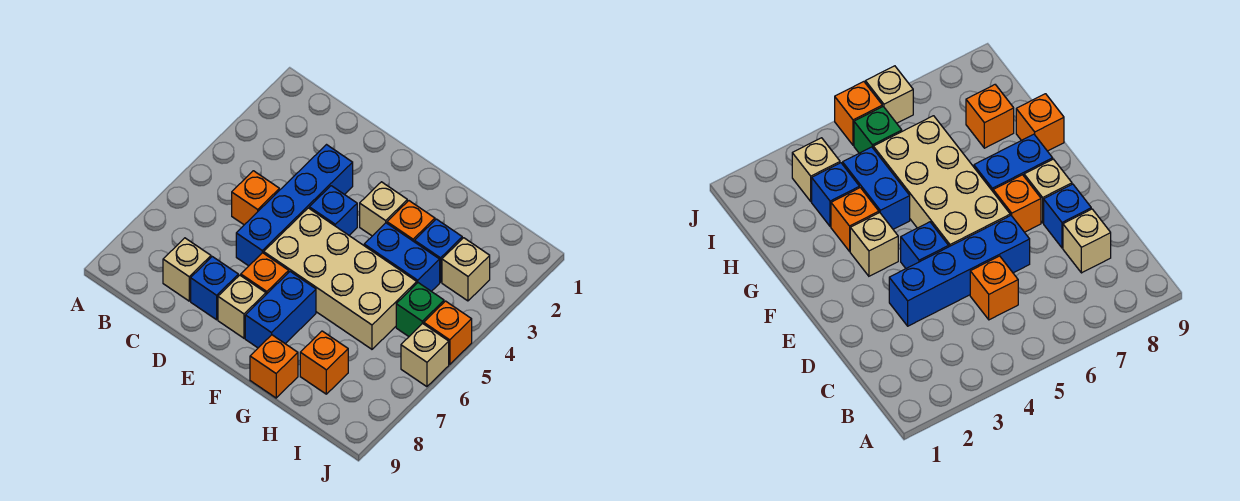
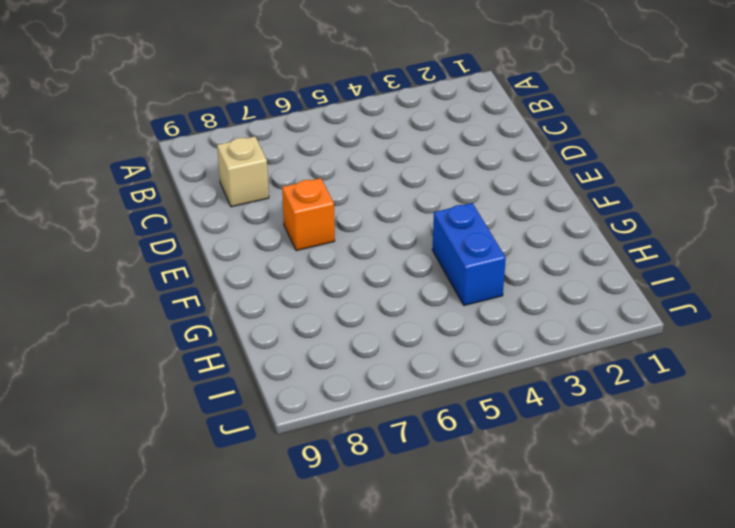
none -> orange 1x1 brick [232,171,279,225]
none -> blue 1x4 brick [236,145,353,266]
none -> blue 1x1 brick [191,257,238,320]

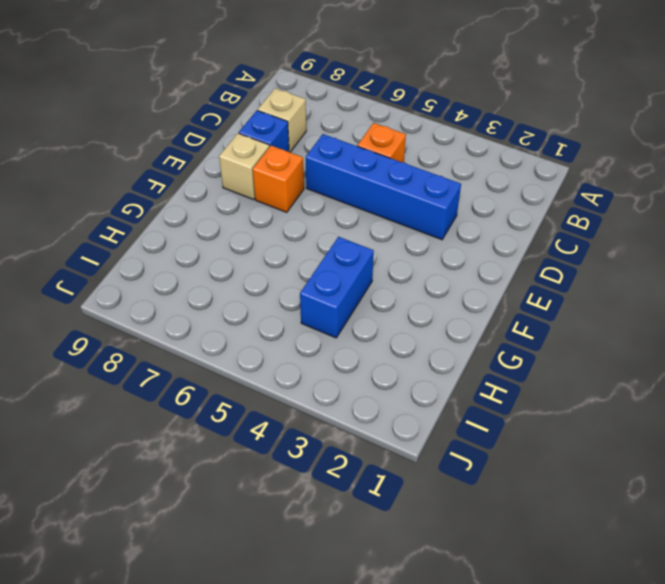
none -> blue 1x1 brick [309,186,357,235]
none -> tan 2x4 brick [264,208,417,349]
none -> tan 1x1 brick [360,182,407,236]

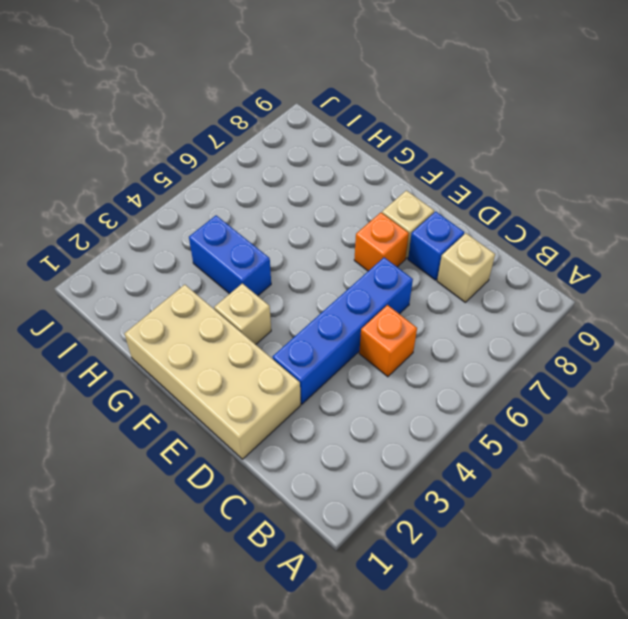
tan 2x4 brick [124,285,301,459] -> tan 2x4 brick moved to [264,208,417,349]
none -> blue 1x1 brick [309,186,357,235]
none -> blue 1x2 brick [245,272,316,348]
none -> orange 1x1 brick [387,201,435,241]

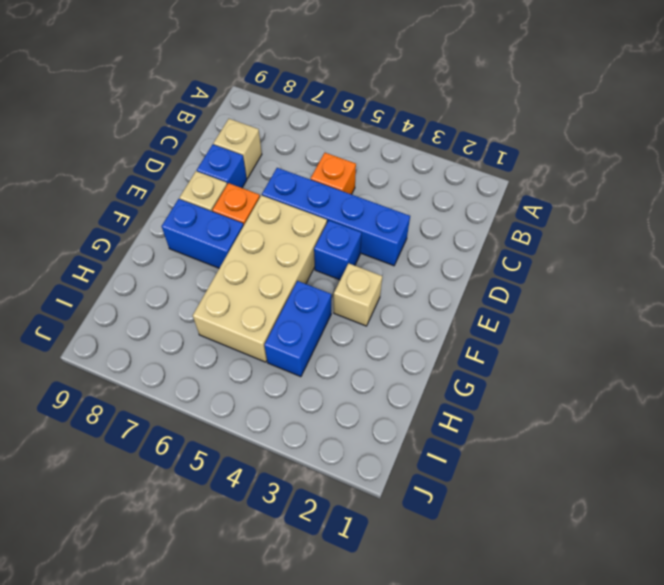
none -> orange 1x1 brick [387,201,435,241]
none -> orange 1x1 brick [250,335,298,398]
none -> blue 1x1 brick [414,219,462,282]

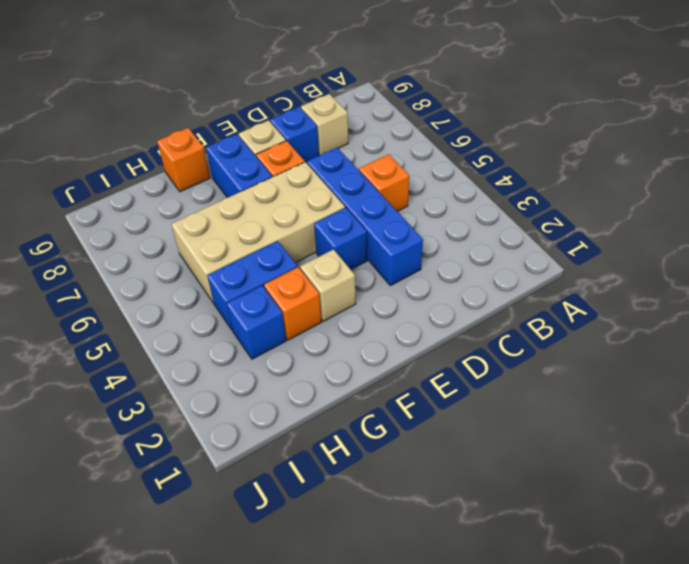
none -> orange 1x1 brick [300,331,348,394]
none -> tan 1x1 brick [442,238,490,301]
none -> green 1x1 brick [396,283,444,337]

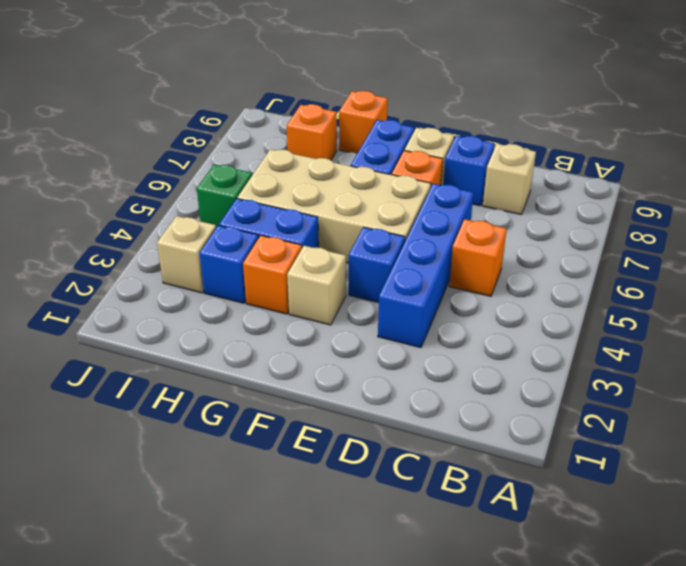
none -> orange 1x1 brick [424,301,472,364]
none -> tan 1x1 brick [401,323,449,387]

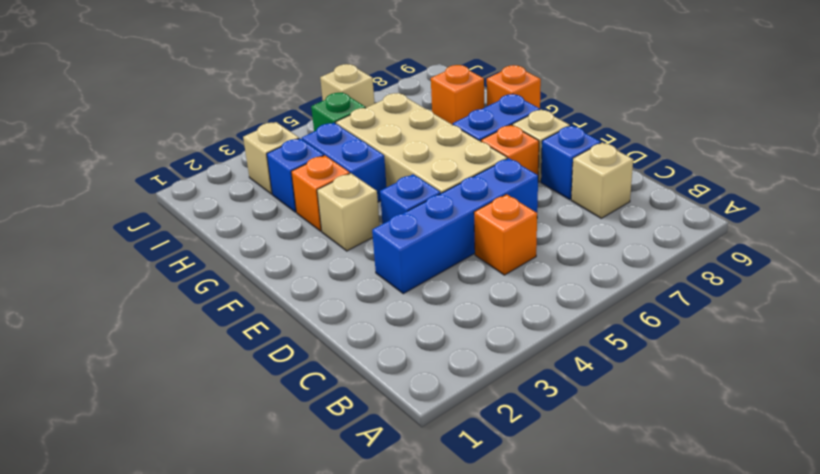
none -> orange 1x1 brick [424,301,472,364]

